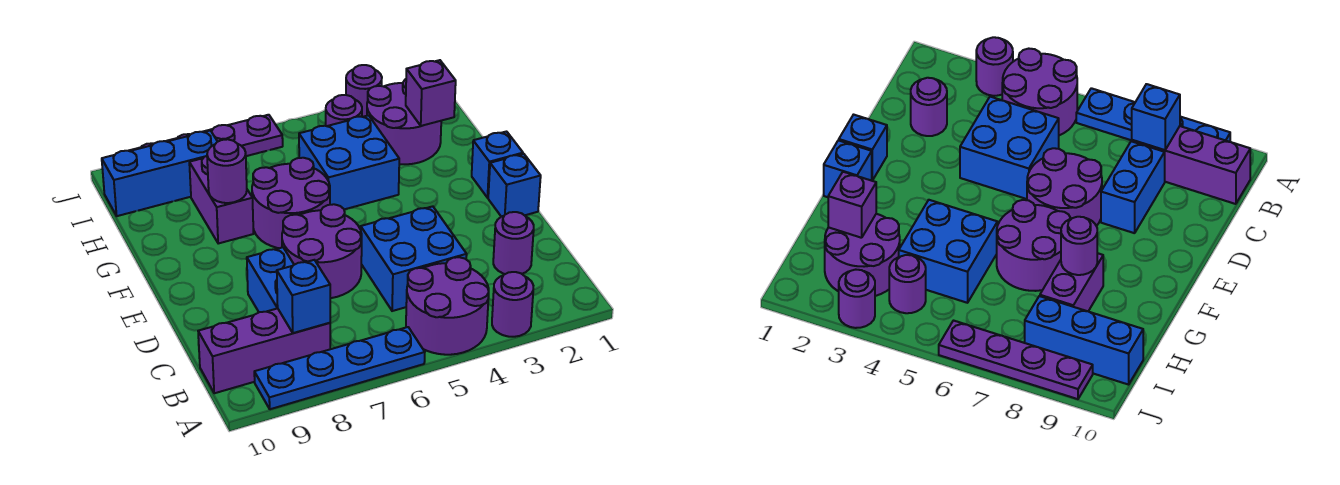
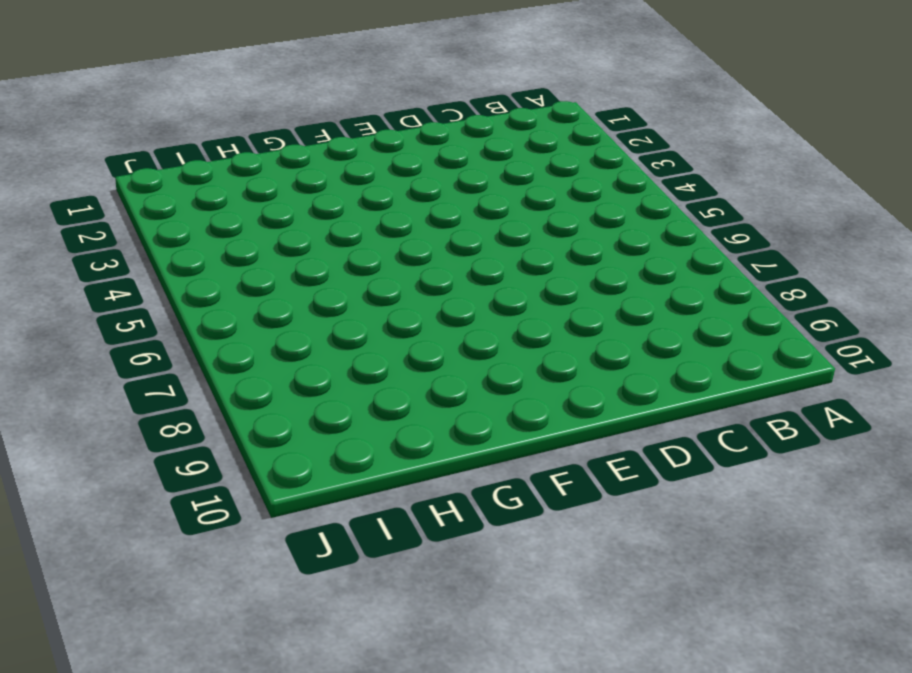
none -> purple 1x1 round brick [492,272,533,337]
none -> purple 2x2 round brick [406,257,489,355]
none -> blue 1x4 plate [254,327,425,409]

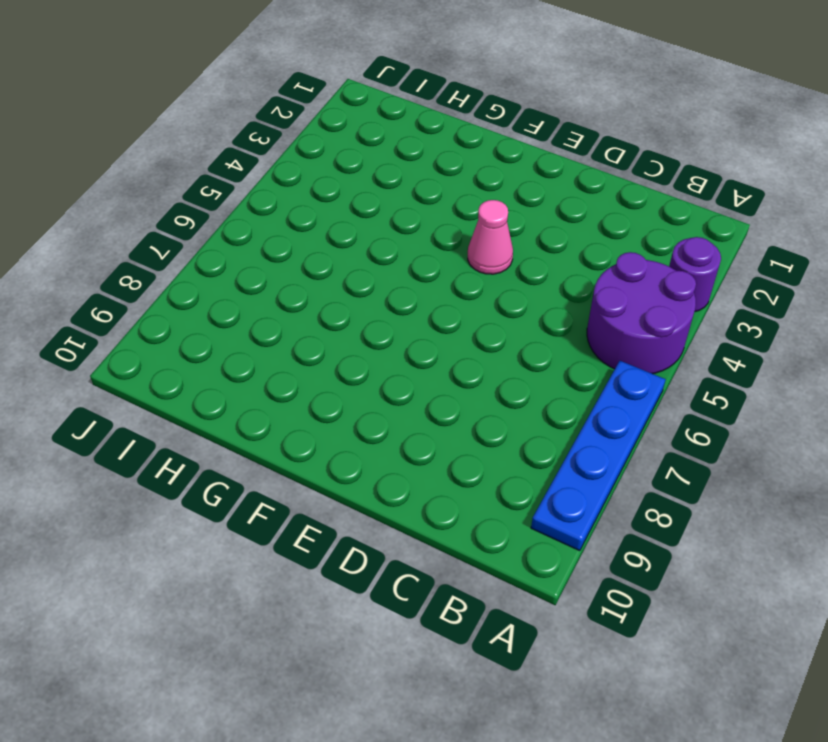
pink 1x1 cone [468,200,513,274] -> none
none -> purple 1x3 brick [198,308,330,393]
none -> purple 1x1 round brick [493,212,534,274]
none -> blue 2x2 brick [361,206,467,311]

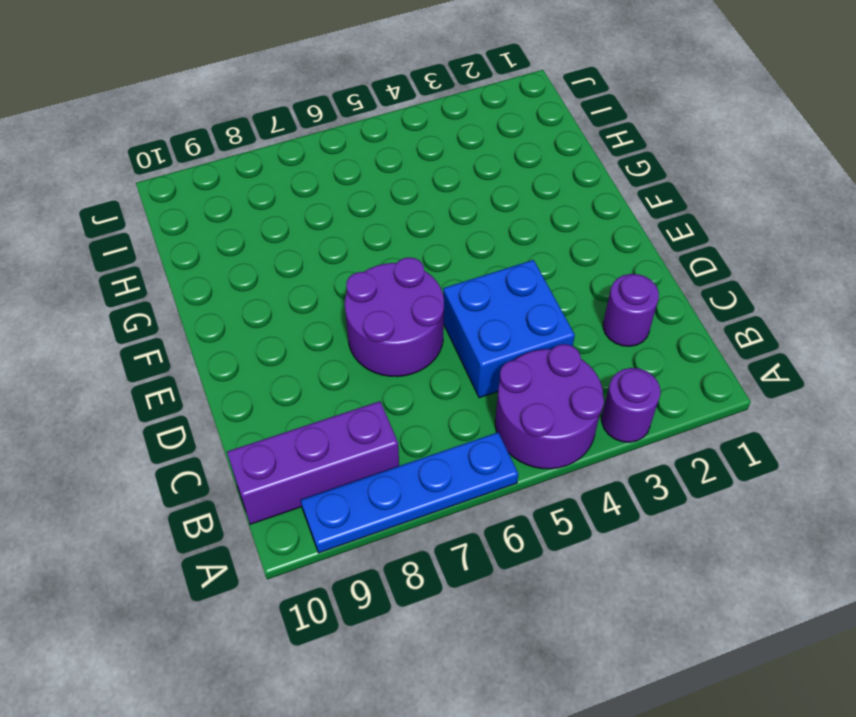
none -> blue 1x2 brick [247,247,294,312]
none -> blue 1x1 brick [488,154,541,217]
none -> blue 1x1 brick [472,132,523,198]

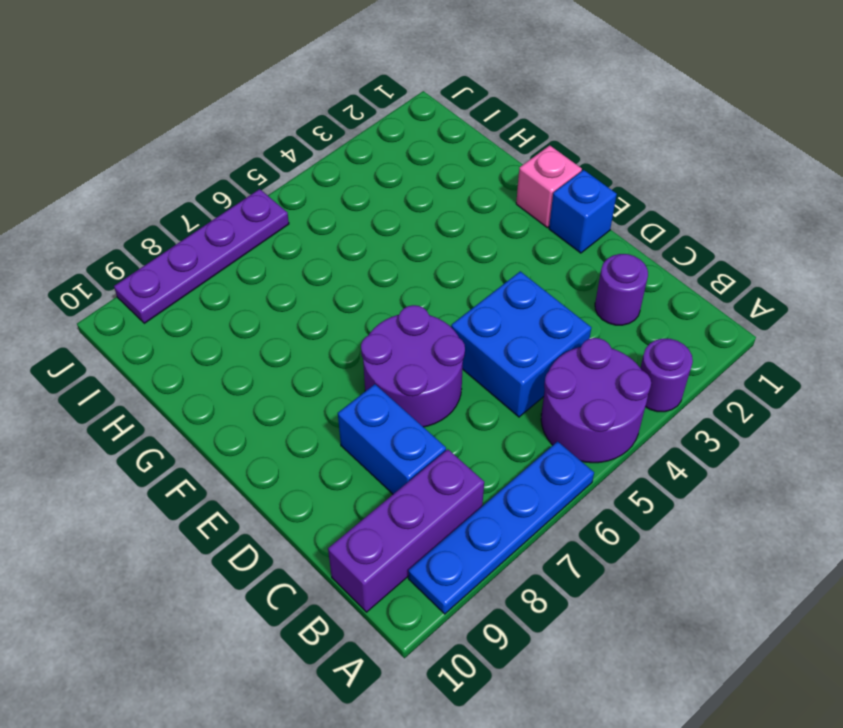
pink 1x1 brick [516,145,582,227] -> blue 1x1 brick [472,132,523,198]
none -> purple 2x2 round brick [252,158,330,248]
none -> blue 2x2 brick [299,115,399,209]
none -> purple 1x2 brick [189,156,254,243]

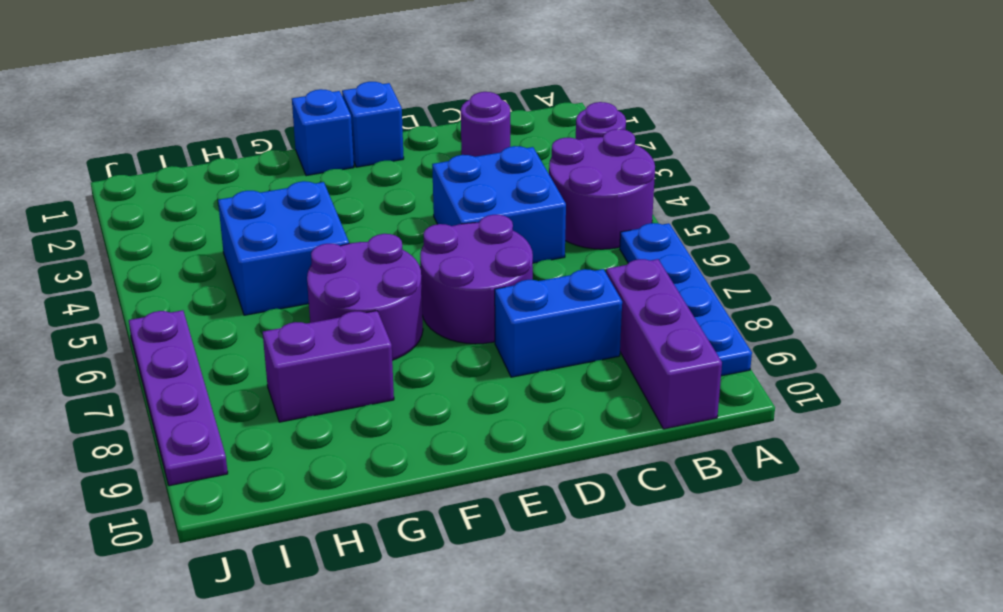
none -> purple 2x2 round brick [367,79,441,164]
none -> purple 1x1 round brick [326,95,362,126]
none -> blue 1x3 brick [102,130,218,216]

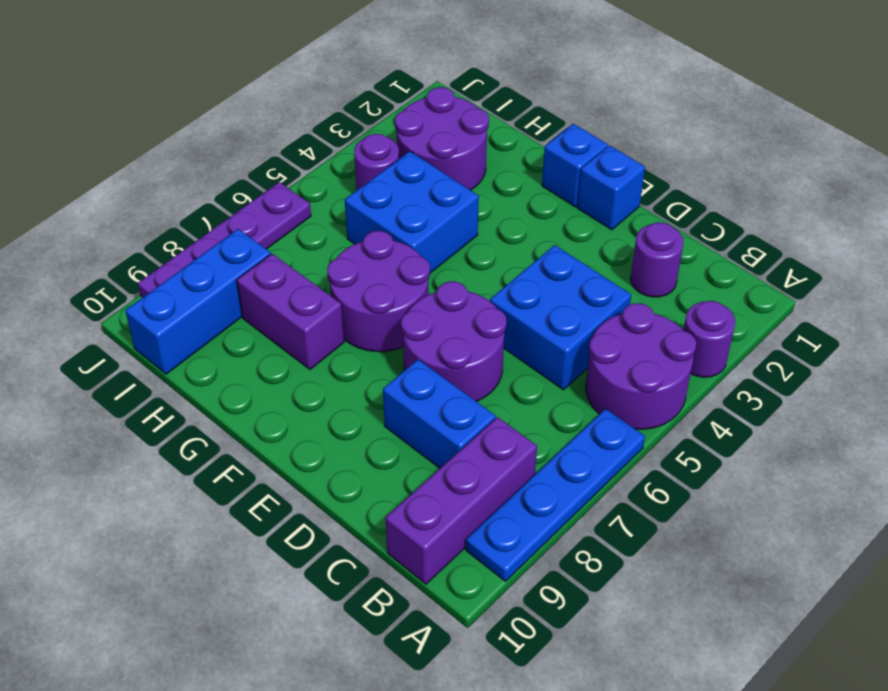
none -> purple 1x1 round brick [346,65,382,117]
none -> blue 1x1 brick [277,260,330,333]
none -> purple 1x1 round brick [207,139,247,203]

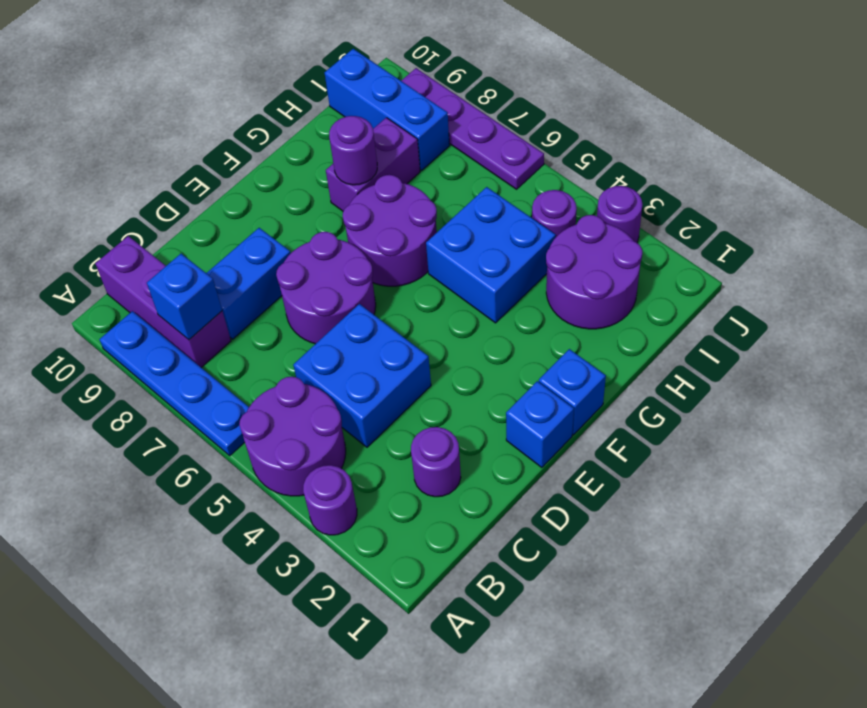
none -> purple 1x1 brick [406,60,456,126]

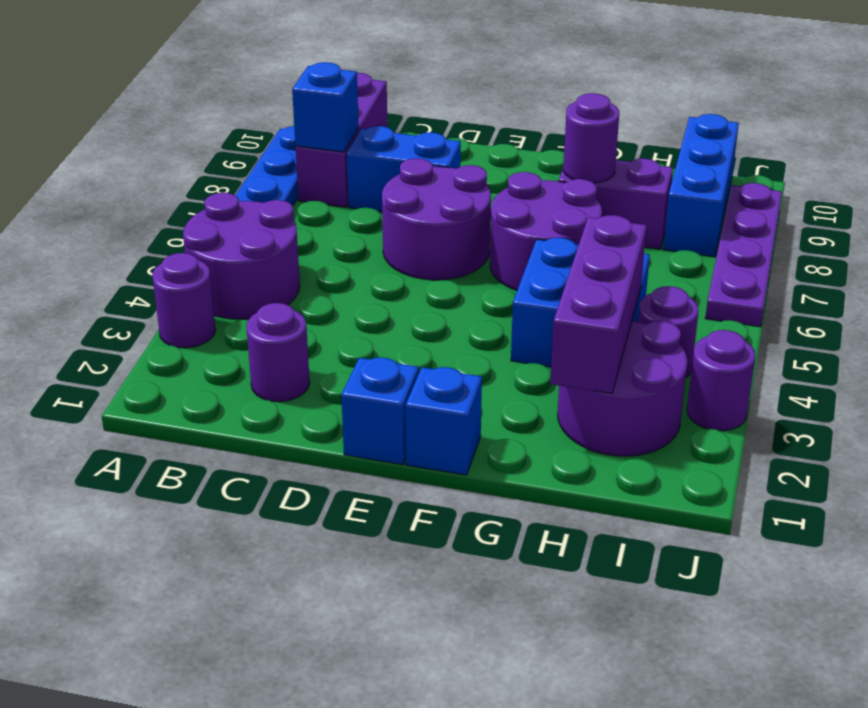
purple 1x3 brick [550,215,647,393] -> purple 1x1 brick [406,60,456,126]
none -> blue 2x2 brick [361,206,467,311]

